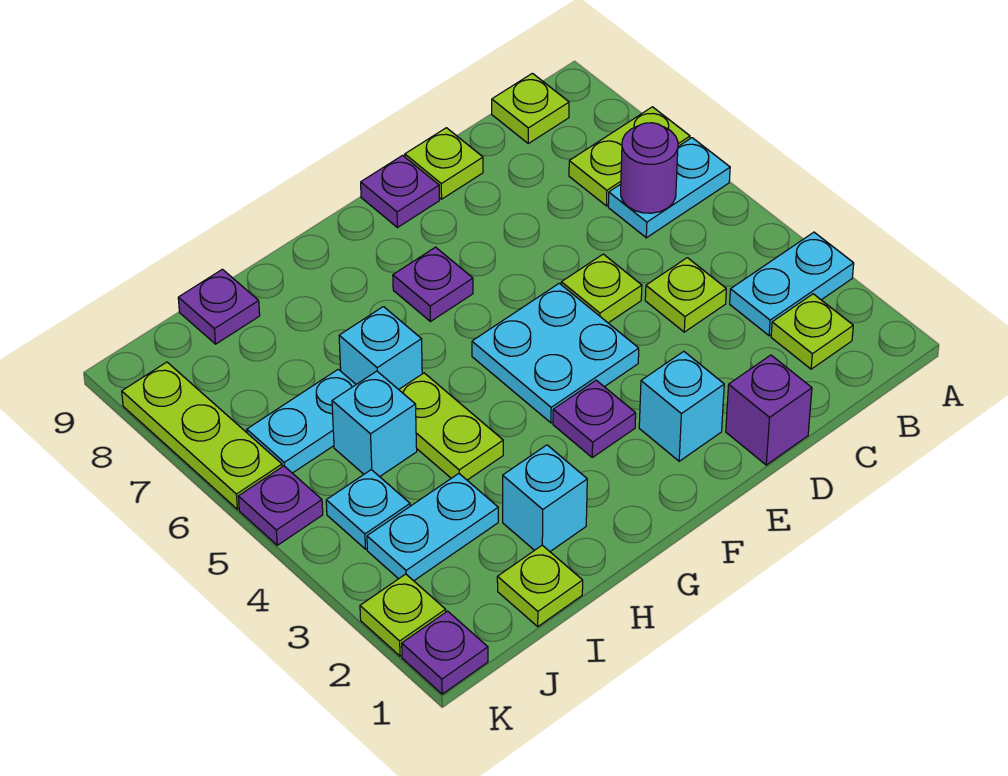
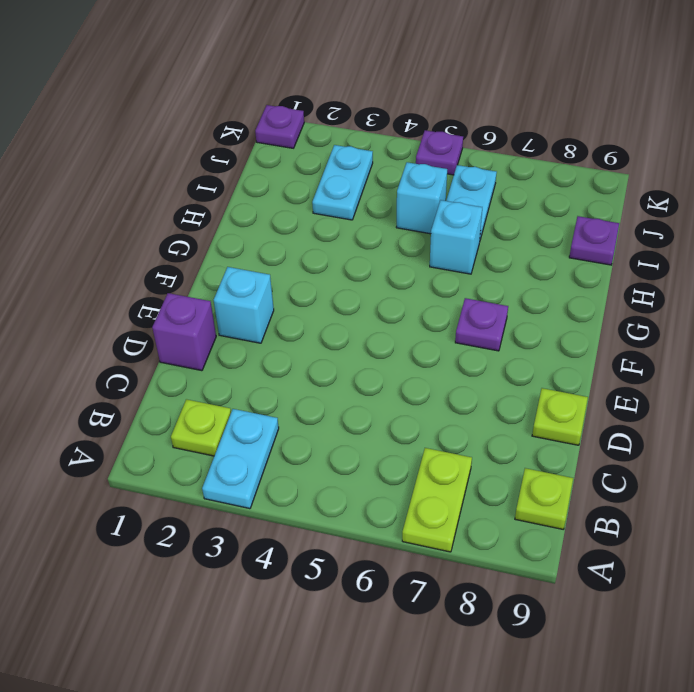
none -> cyan 1x2 plate [608,138,730,238]
none -> lime 1x1 plate [645,258,726,332]
none -> lime 1x1 plate [561,254,642,323]

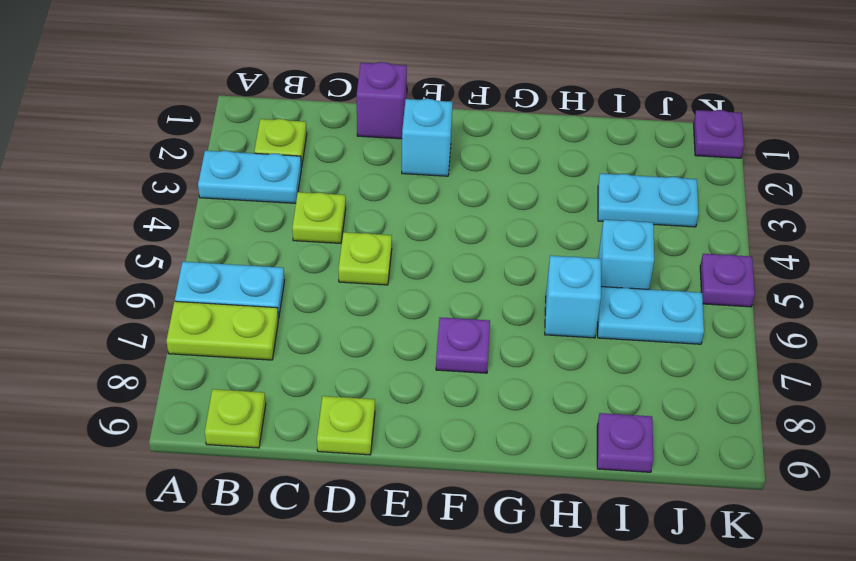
none -> cyan 2x2 plate [472,283,639,423]
none -> purple 1x1 plate [361,155,439,228]
none -> purple 1x1 plate [553,380,636,457]

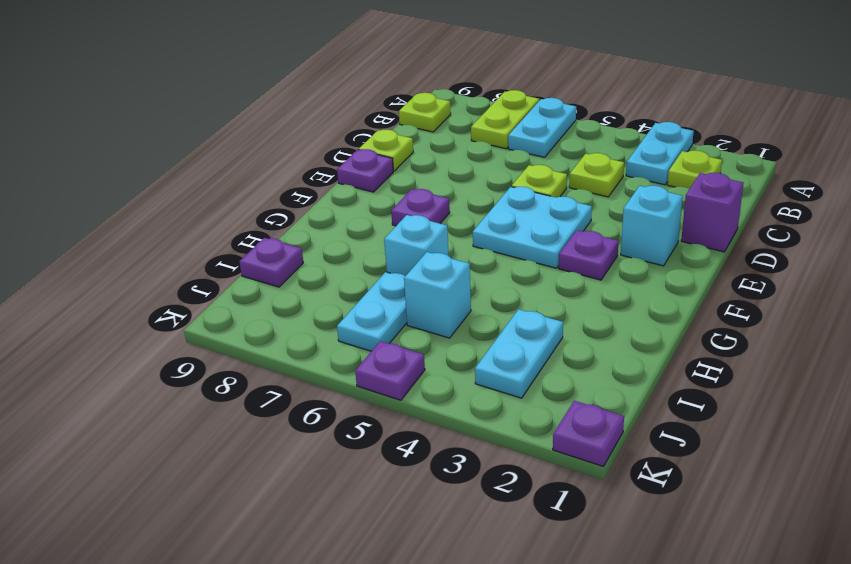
none -> cyan 1x1 brick [503,445,587,551]
none -> lime 1x2 plate [399,373,503,480]
none -> lime 1x1 plate [497,545,583,627]

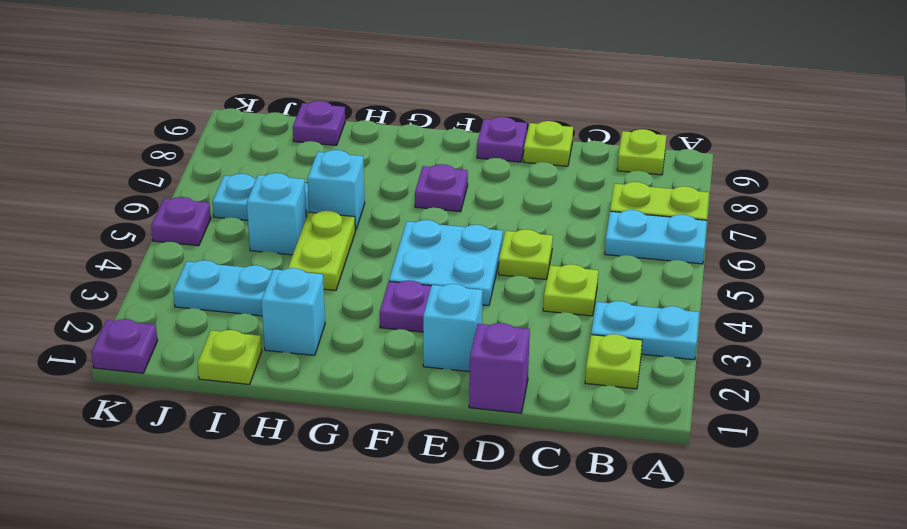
none -> cyan 1x1 plate [326,470,410,549]
none -> lime 1x1 plate [360,574,446,656]
none -> lime 1x3 plate [122,362,282,509]

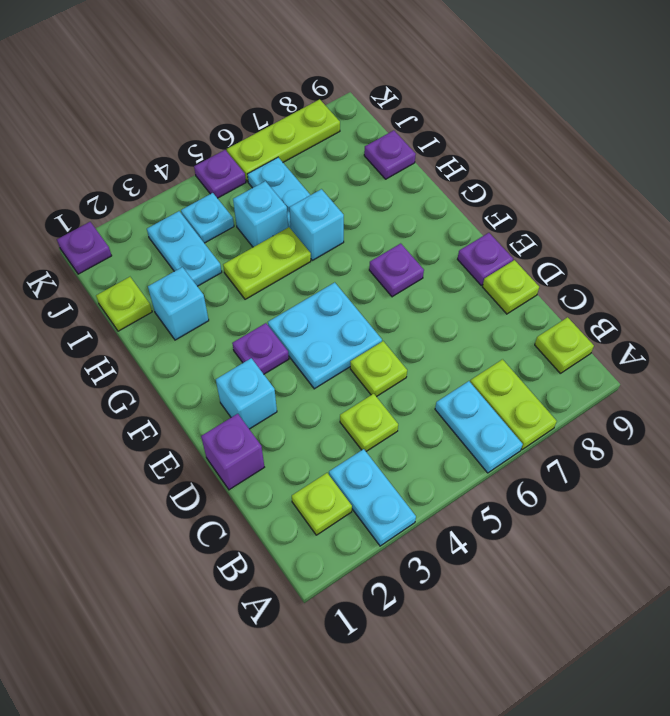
none -> lime 1x1 plate [360,574,446,656]
none -> purple 1x1 round brick [621,123,678,213]

